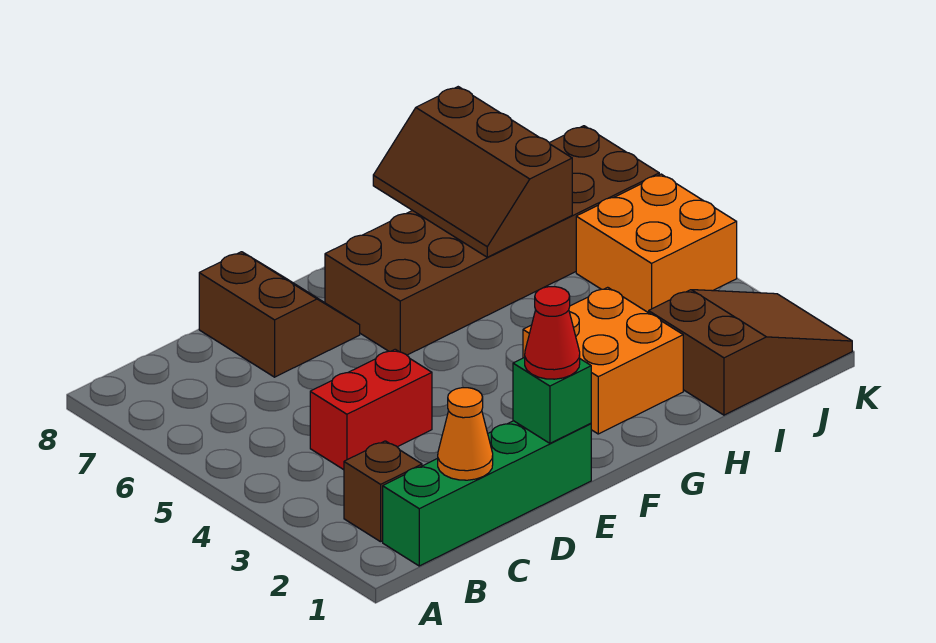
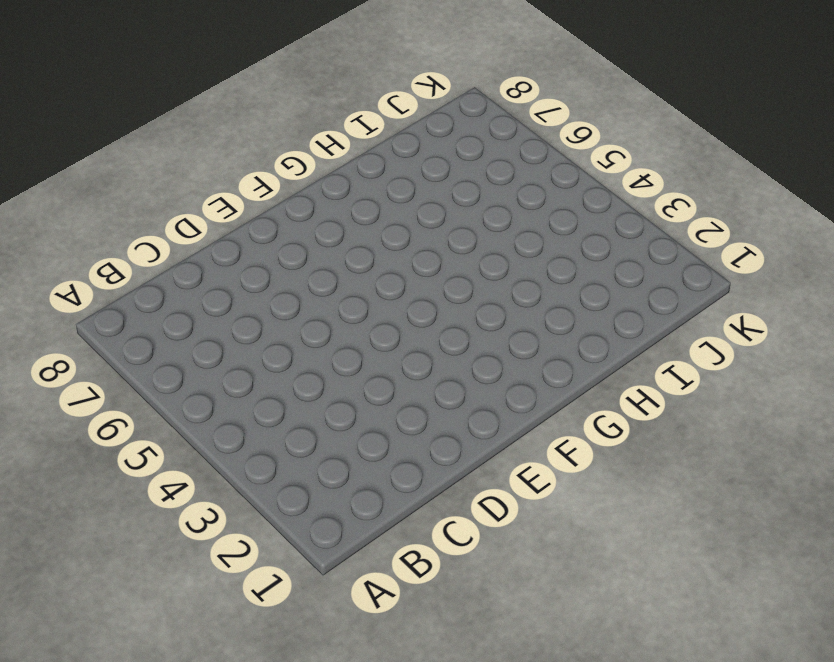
none -> green 1x4 brick [383,421,591,566]
none -> brown 1x1 brick [344,441,422,542]
none -> red 1x2 brick [310,349,432,470]

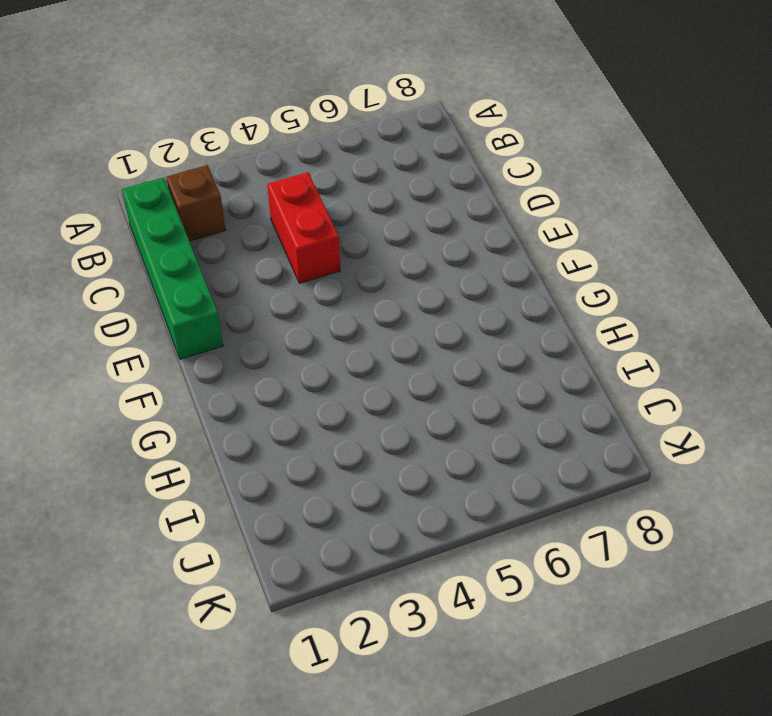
none -> brown 2x2 slope [199,252,360,377]
none -> brown 2x6 brick [325,126,659,355]
none -> orange 2x2 brick [523,287,683,434]

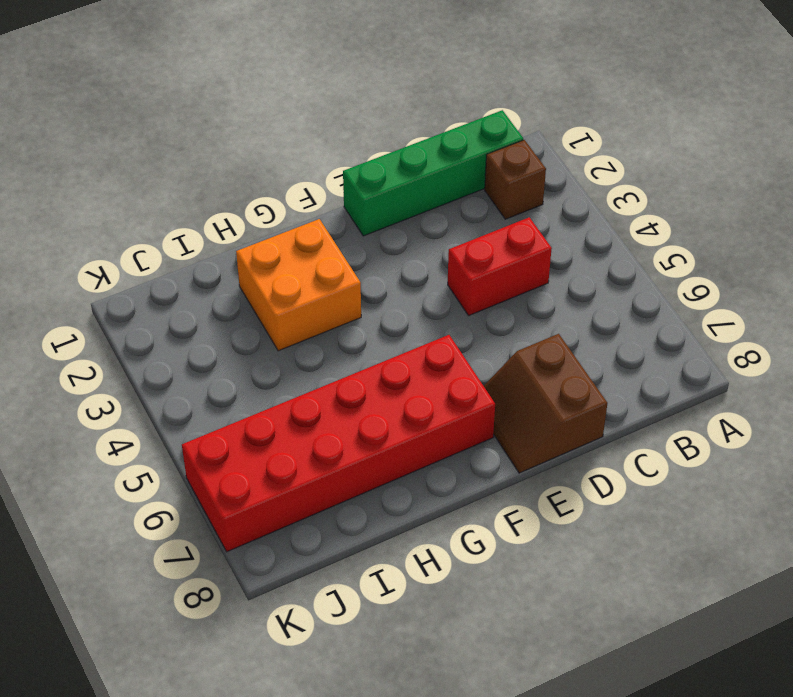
red 2x6 brick [182,335,495,552] -> brown 2x6 brick [325,126,659,355]
none -> brown 2x3 slope [649,290,852,415]
none -> orange 2x2 brick [576,174,737,313]
none -> orange 1x1 cone [438,388,493,480]

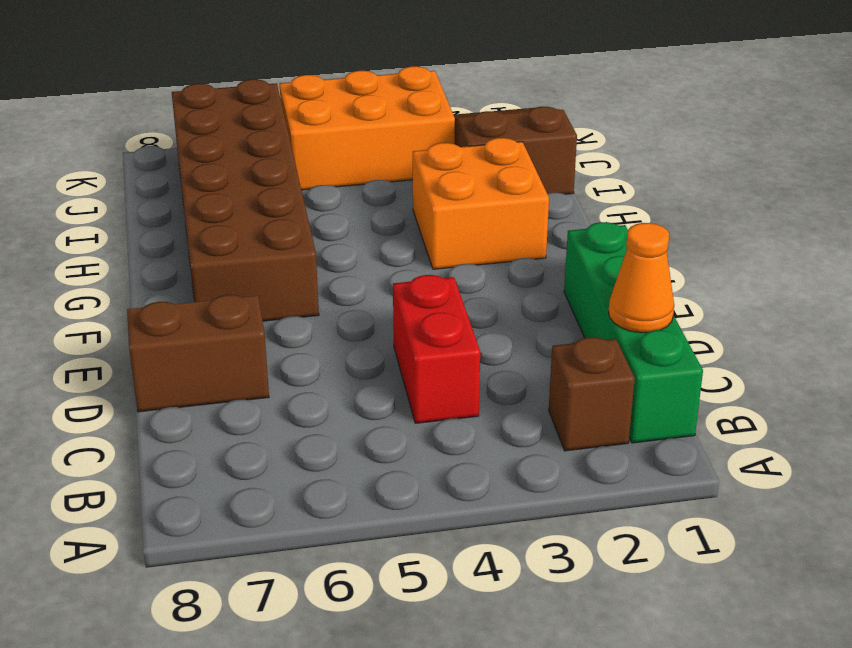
orange 2x3 brick [279,66,455,190] -> orange 2x2 brick [576,174,737,313]
none -> green 1x1 brick [513,357,591,443]
none -> brown 2x3 slope [373,87,572,257]
none -> red 1x1 cone [525,287,580,379]

